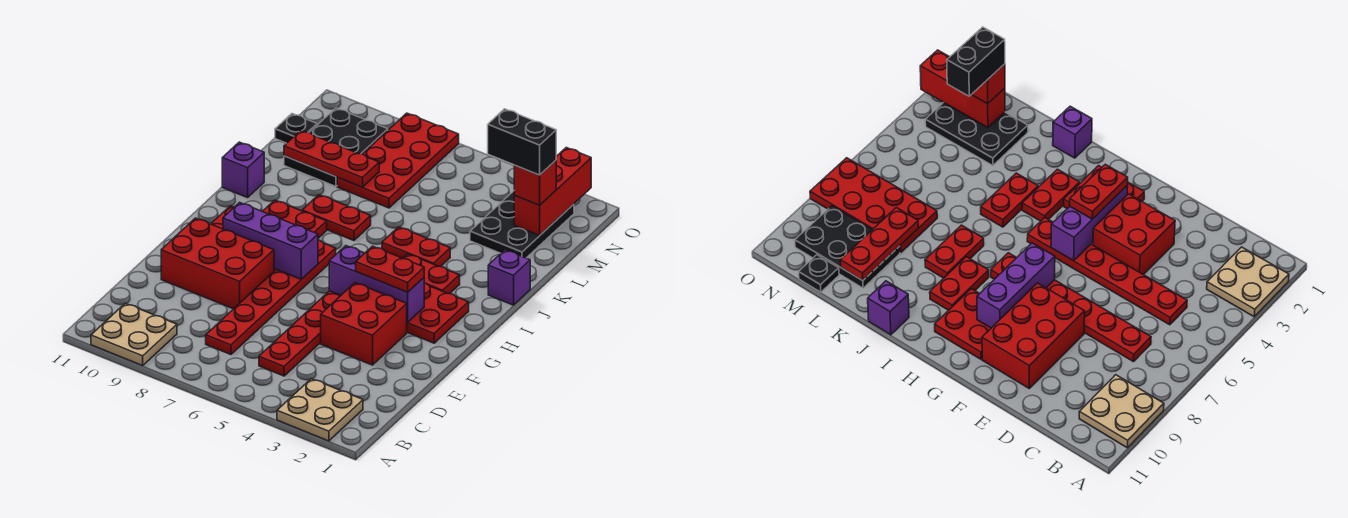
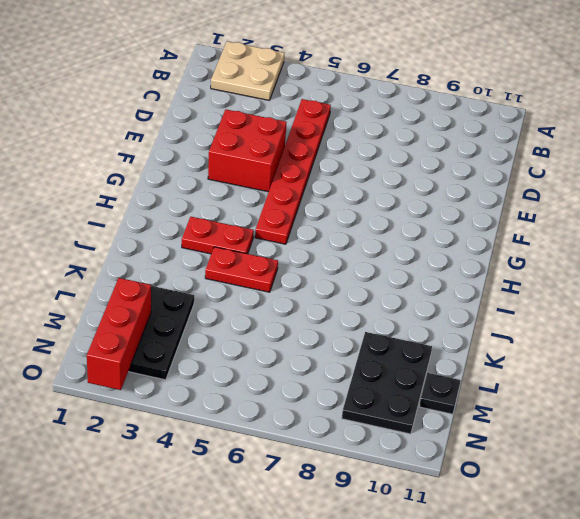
none -> tan 2x2 plate [91,303,177,366]
none -> red 1x6 plate [206,240,336,355]
none -> red 2x3 brick [161,218,274,309]

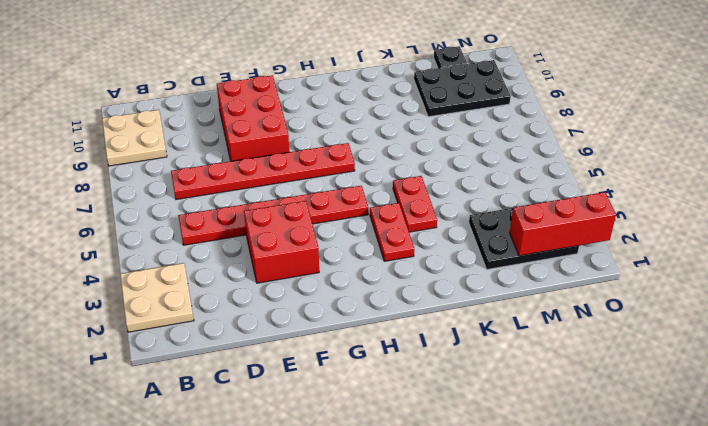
none -> red 2x2 plate [407,283,469,343]
none -> red 2x2 plate [935,289,991,359]
none -> red 1x2 plate [263,200,327,238]

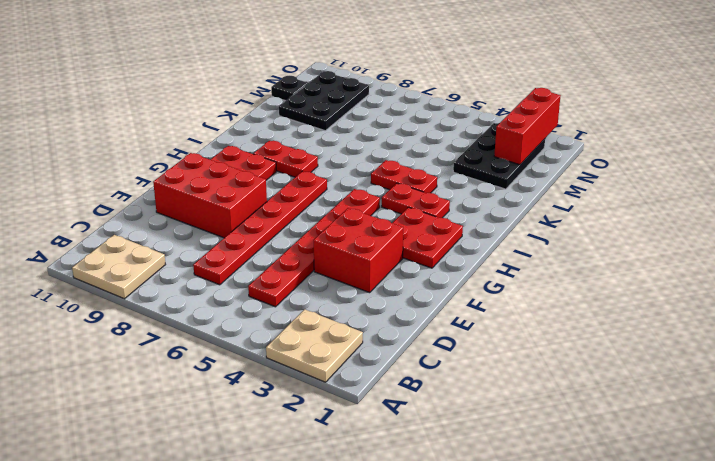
none -> purple 1x1 brick [488,250,530,305]
none -> red 1x2 plate [302,195,371,241]
none -> purple 1x1 brick [222,142,264,197]

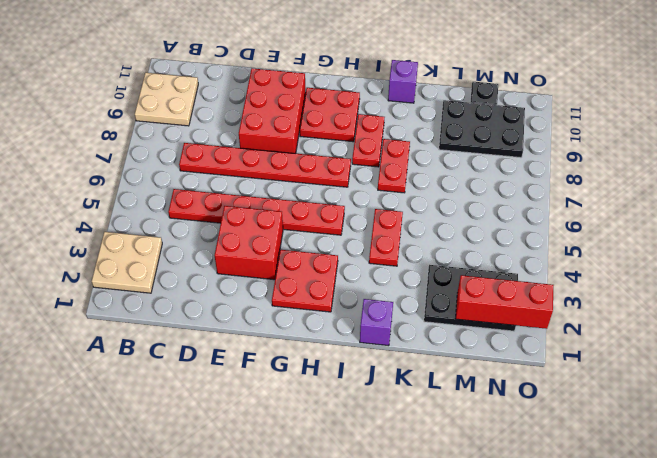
none -> red 1x2 plate [403,254,460,294]
none -> red 2x4 plate [337,113,459,208]
none -> purple 1x3 brick [329,246,424,323]

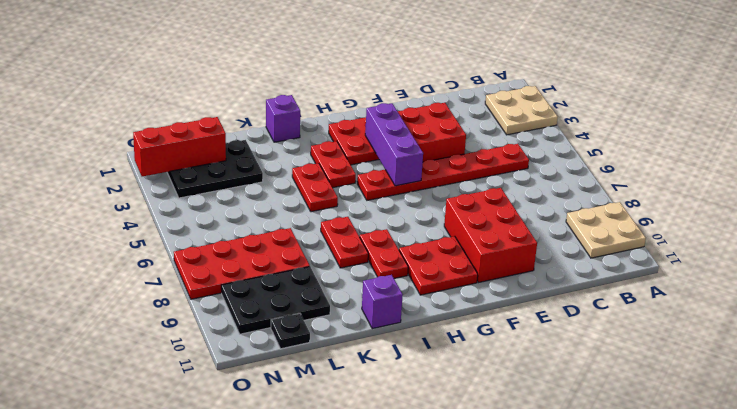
none -> red 1x6 plate [206,240,336,355]
none -> purple 1x3 brick [223,202,318,279]
none -> red 1x3 plate [284,131,379,187]

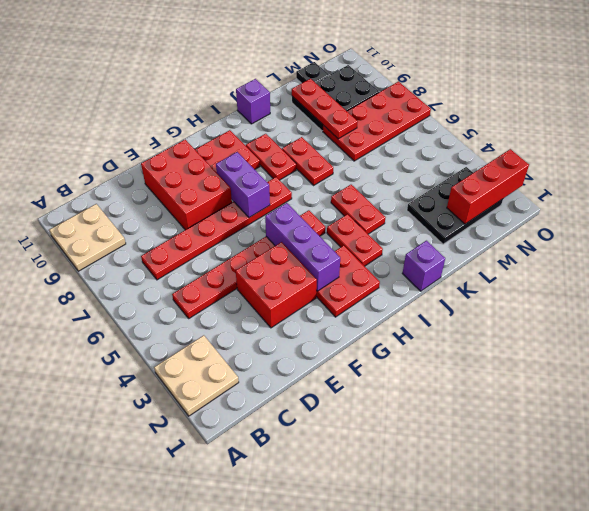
purple 1x2 brick [216,152,270,217] -> purple 1x3 brick [223,202,318,279]
none -> red 1x2 plate [356,246,424,292]
none -> red 1x1 brick [514,160,556,205]
none -> black 1x2 brick [488,109,556,175]

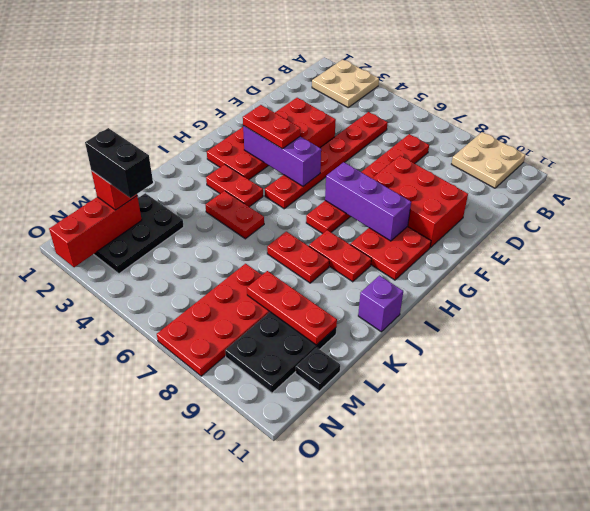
none -> purple 1x1 brick [488,250,530,305]

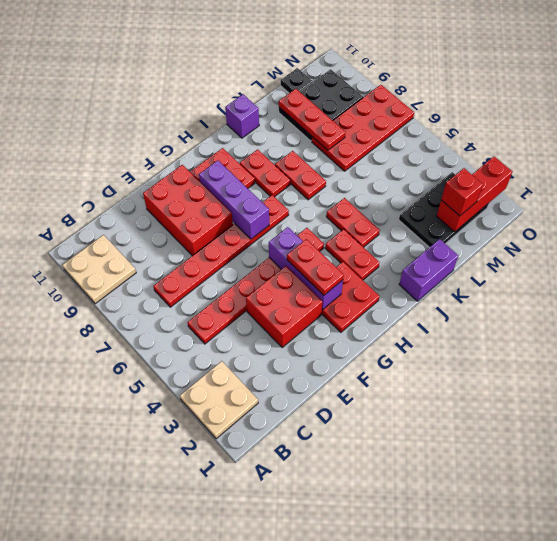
purple 1x2 brick [399,239,458,301] -> purple 1x1 brick [488,250,530,305]
none -> black 1x2 brick [488,109,556,175]

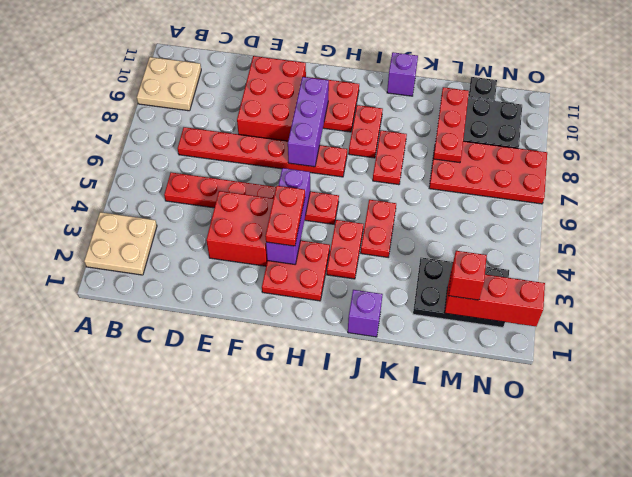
none -> black 1x2 brick [488,109,556,175]

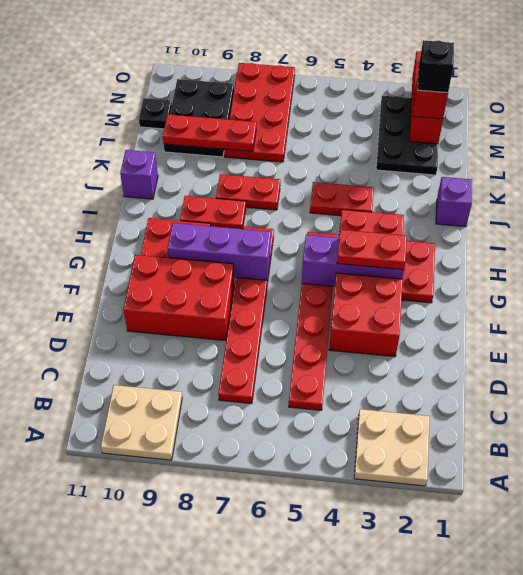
black 1x1 brick [418,40,454,93] -> black 1x2 brick [488,109,556,175]

